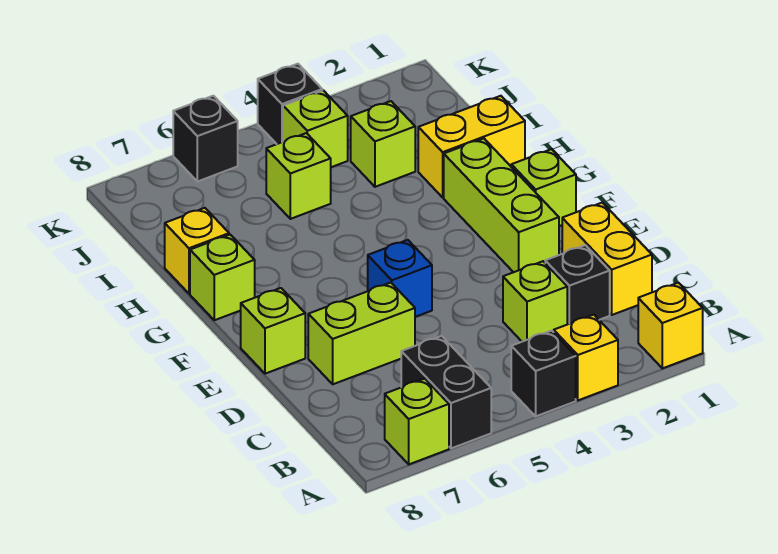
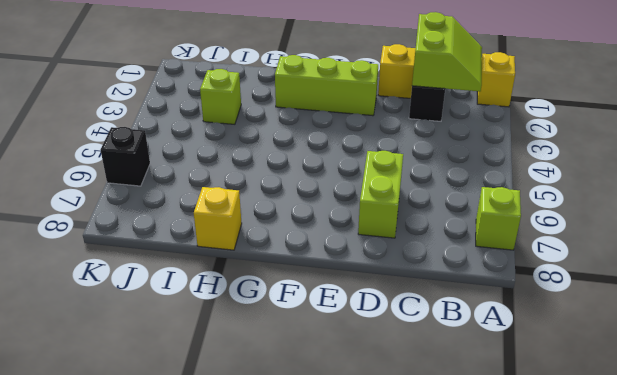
lime 2x2 slope [412,12,482,91] -> none
none -> yellow 1x1 brick [554,315,618,400]
none -> black 1x1 brick [511,331,576,416]
none -> black 1x2 brick [401,336,491,448]

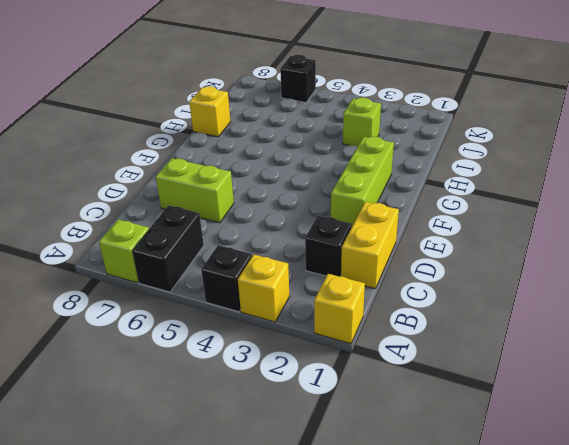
none -> lime 1x1 brick [503,261,567,342]
none -> blue 1x1 brick [368,240,432,317]
none -> lime 1x1 brick [241,288,305,374]

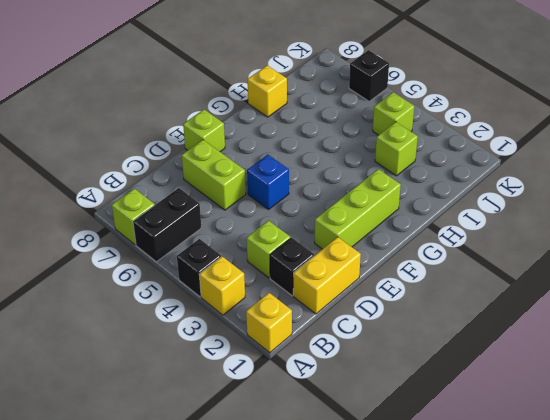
none -> lime 1x1 brick [511,149,576,226]
none -> lime 1x1 brick [190,235,255,320]
none -> yellow 1x2 brick [418,96,525,197]

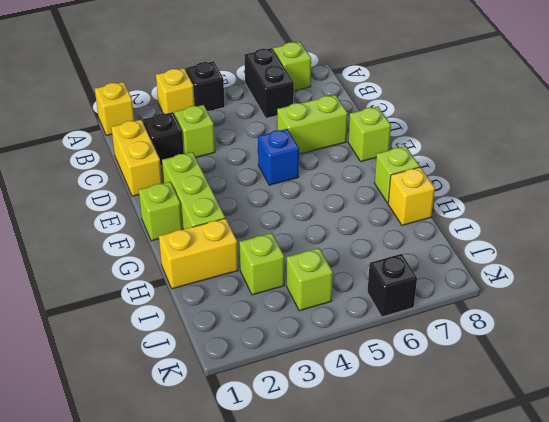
none -> lime 1x1 brick [266,133,331,219]
none -> black 1x1 brick [258,64,322,144]

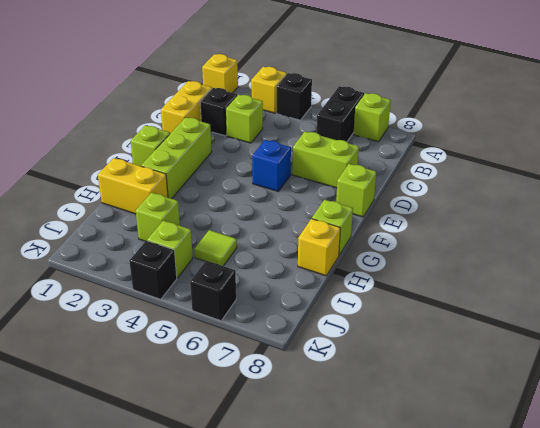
lime 1x1 tile [194,230,237,266] -> lime 1x1 brick [266,133,331,219]

